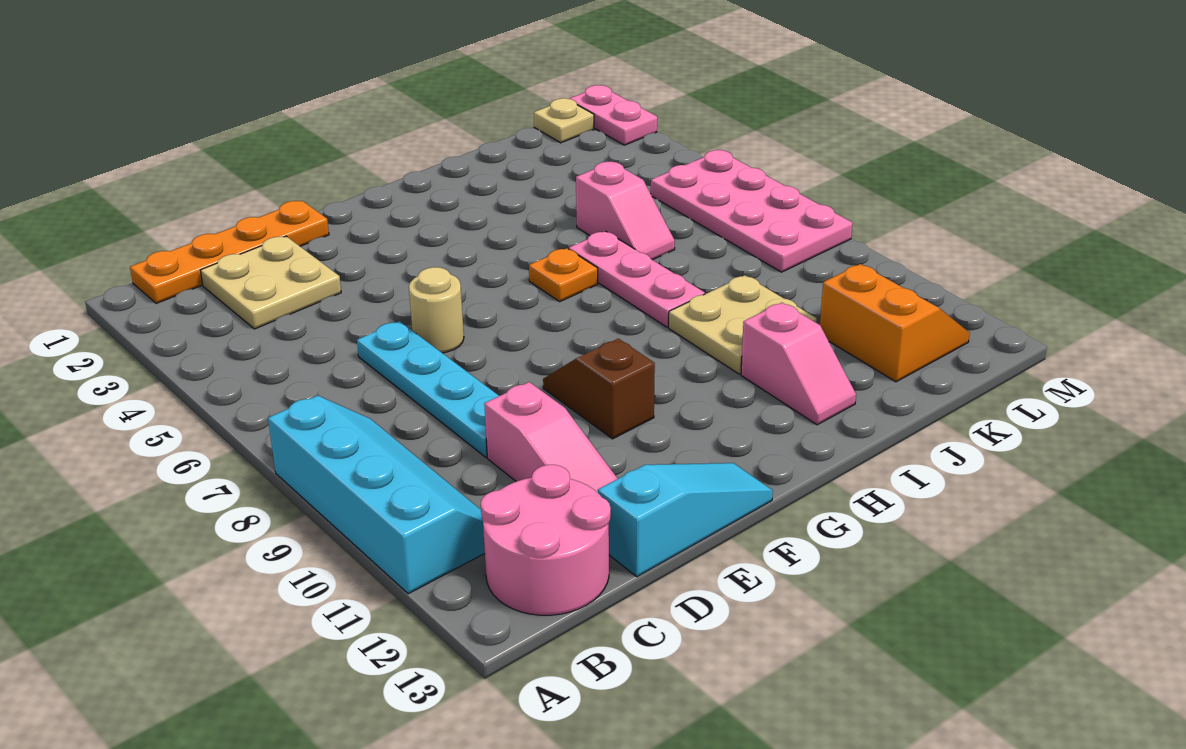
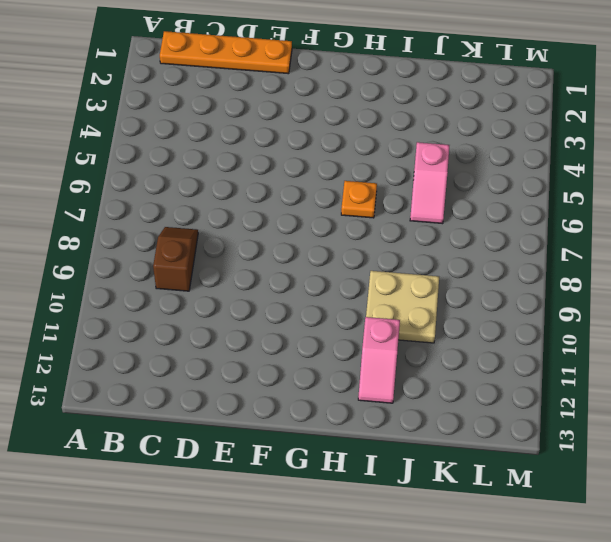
brown 1x2 slope [153,227,198,291] -> brown 1x2 slope moved to [543,339,655,439]
none -> cyan 2x4 slope [268,395,485,594]
none -> pink 2x2 round brick [481,465,611,615]
none -> tan 2x2 plate [200,236,341,329]

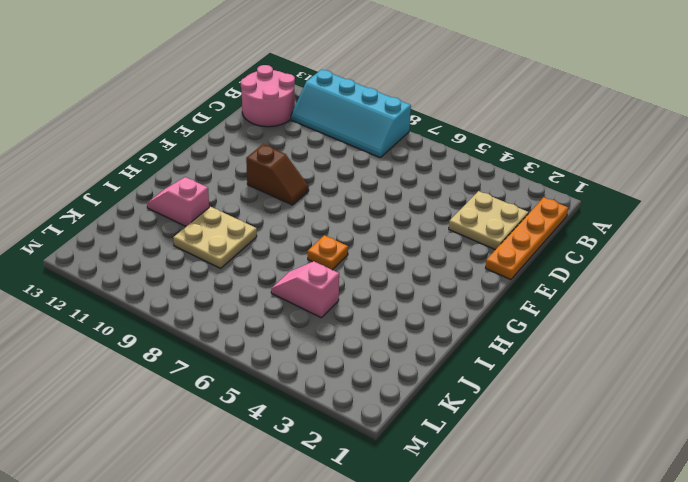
none -> cyan 1x4 plate [357,321,499,457]
none -> pink 1x3 slope [484,382,618,493]
none -> cyan 1x3 slope [598,463,773,577]

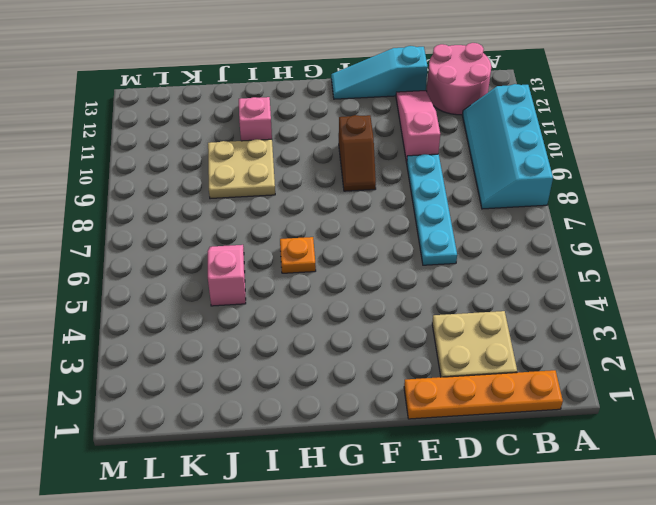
none -> tan 1x1 round brick [409,267,464,353]
none -> pink 1x3 plate [569,231,705,327]
none -> orange 2x2 slope [820,264,970,382]

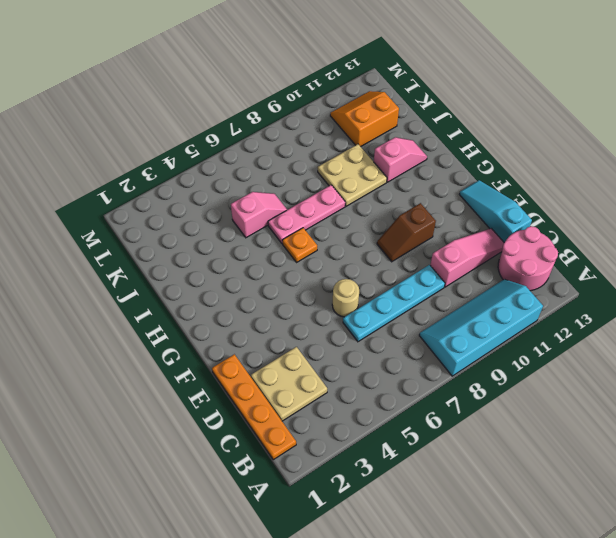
none -> tan 1x1 plate [534,98,594,143]
none -> pink 2x4 plate [651,150,852,272]
none -> pink 1x2 plate [569,85,657,145]

